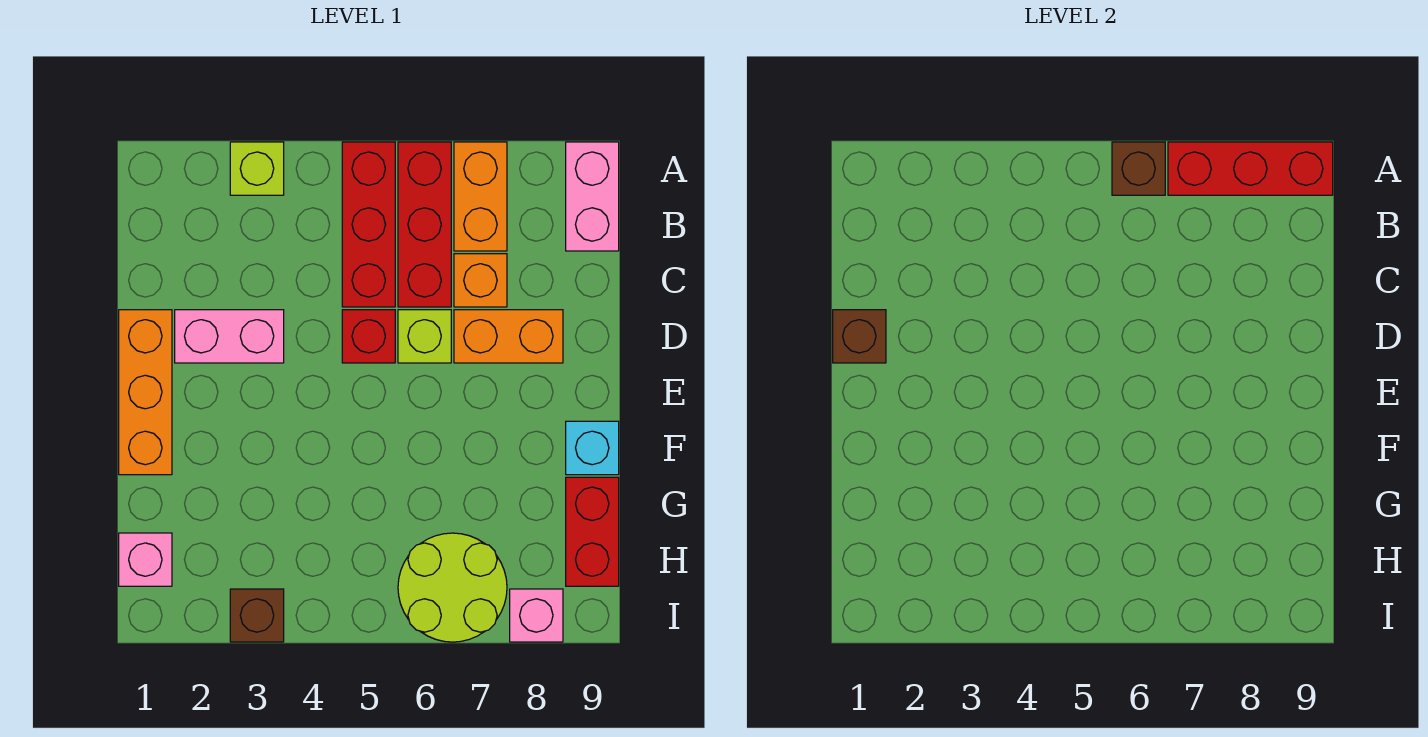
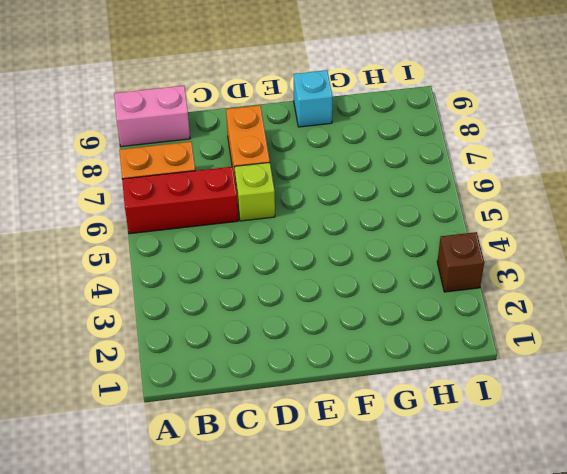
none -> lime 1x1 brick [230,142,284,195]
none -> red 1x3 brick [342,142,395,307]
none -> orange 1x1 brick [454,254,507,307]

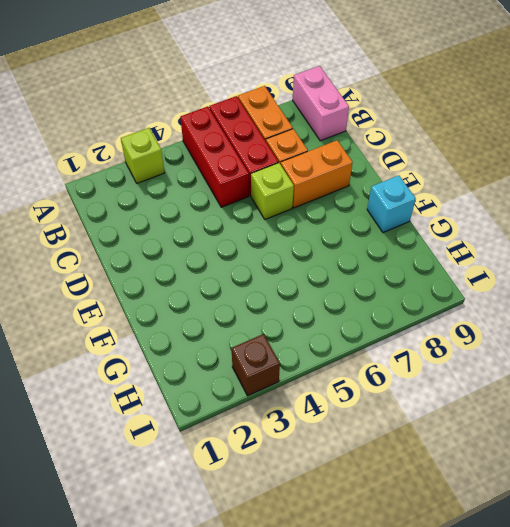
none -> orange 1x3 brick [119,310,172,475]
none -> pink 1x2 brick [175,310,284,363]
none -> red 1x1 brick [342,310,395,363]

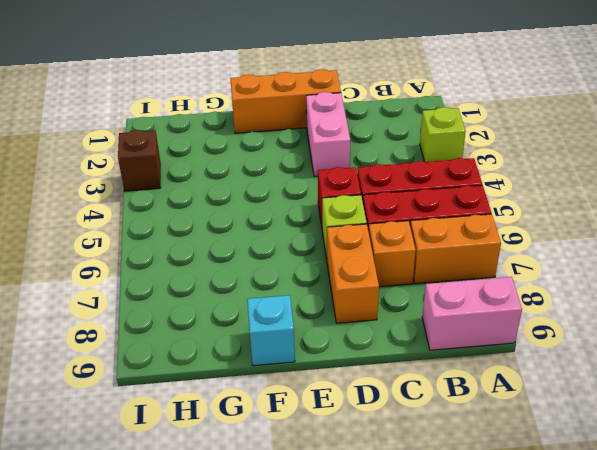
none -> red 1x2 brick [566,477,619,586]
none -> pink 1x1 brick [119,533,172,586]
none -> lime 2x2 round brick [398,533,507,642]

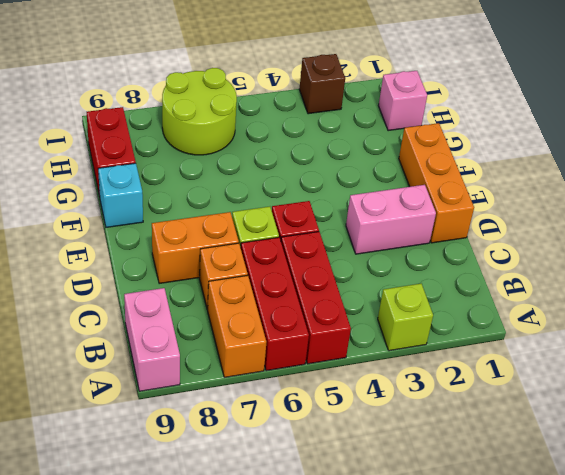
none -> pink 1x1 brick [510,589,563,642]
none -> brown 1x1 brick [1112,142,1165,195]
none -> red 1x3 brick [1168,142,1333,195]

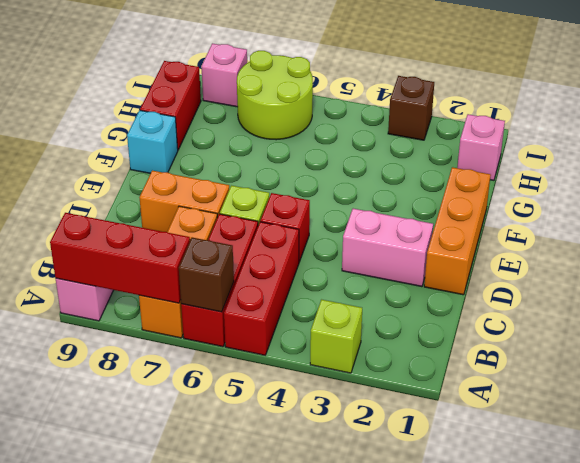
none -> brown 1x1 brick [833,310,886,363]

